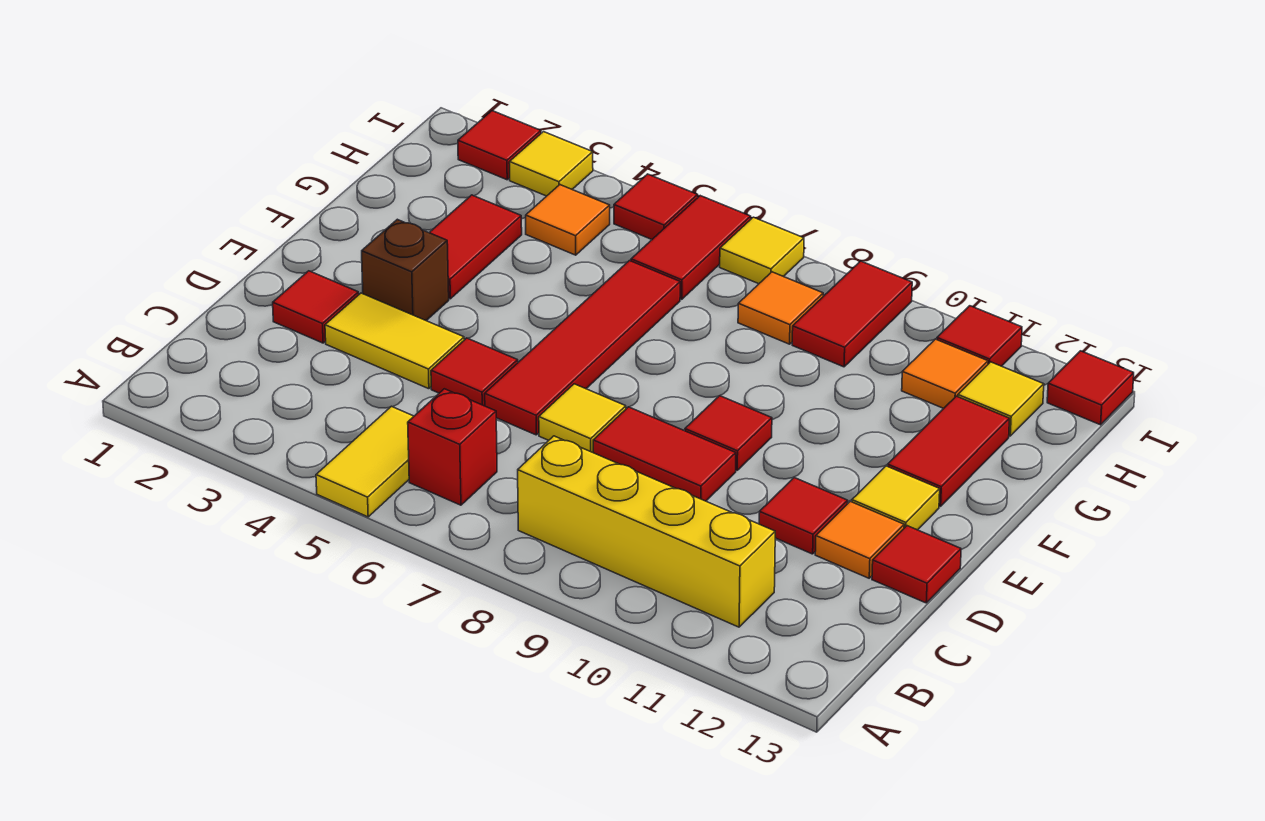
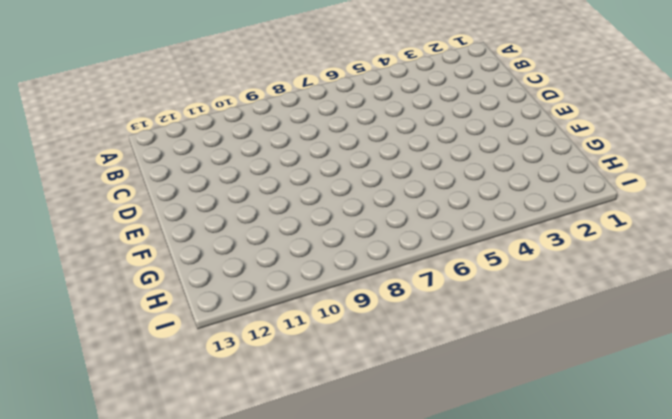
none -> yellow 1x2 tile [316,406,414,517]
none -> red 1x1 brick [408,389,497,505]
none -> yellow 1x4 brick [518,436,775,627]

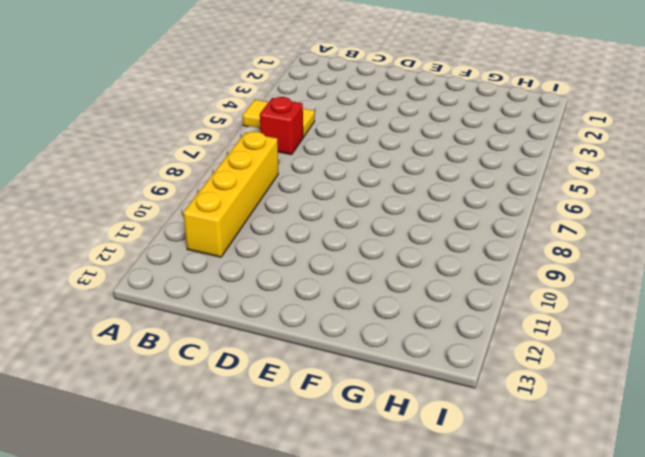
none -> red 1x1 tile [273,271,359,343]
none -> yellow 1x2 tile [325,293,464,389]
none -> red 1x1 tile [431,338,518,406]

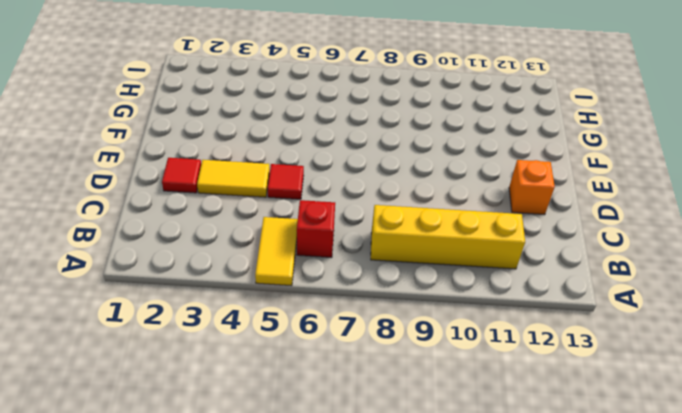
orange 1x1 brick [509,160,555,215] -> orange 1x1 tile [815,501,904,578]
none -> red 1x4 tile [485,261,680,435]
none -> yellow 1x1 tile [539,384,626,452]
none -> red 1x2 tile [593,407,736,501]

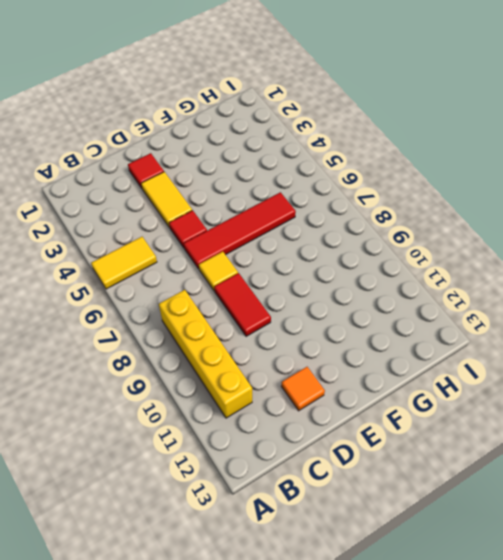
none -> red 1x1 brick [408,389,497,505]
none -> red 1x1 tile [759,478,848,554]
none -> red 1x1 tile [872,526,961,603]

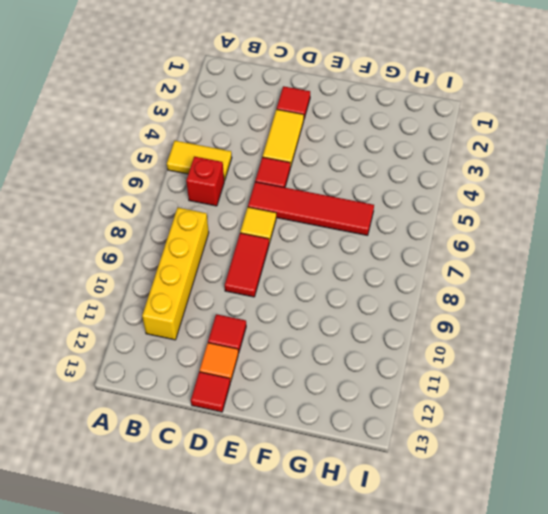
none -> brown 1x1 brick [362,219,449,320]
none -> red 1x1 tile [685,396,772,470]
none -> yellow 1x1 tile [852,466,940,530]

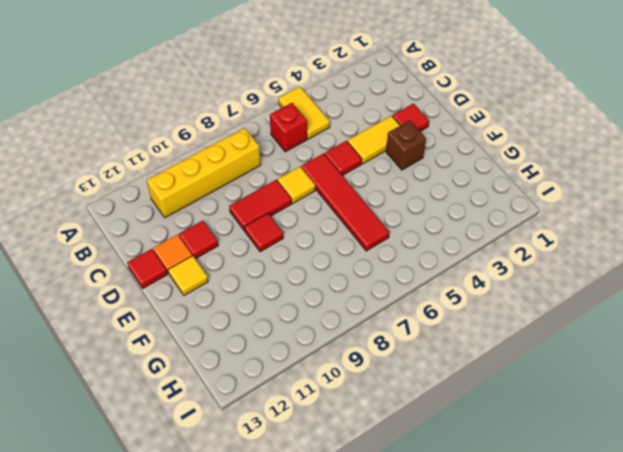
none -> red 1x2 tile [429,195,522,299]
none -> red 1x2 tile [888,396,1009,506]
none -> orange 1x1 tile [526,185,610,255]

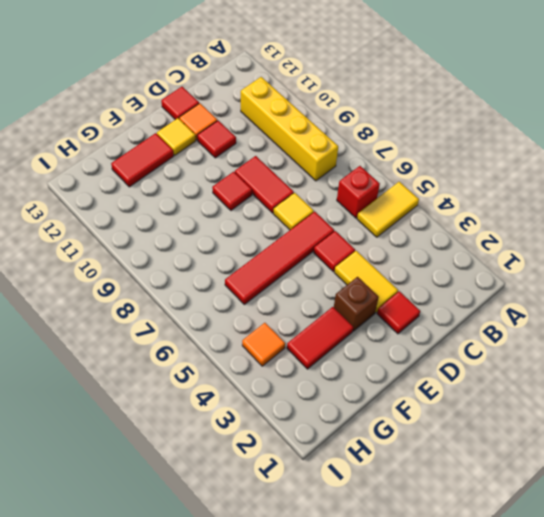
none -> red 1x2 tile [631,196,751,299]
none -> orange 1x1 tile [738,272,823,344]
none -> red 1x2 tile [792,261,912,367]

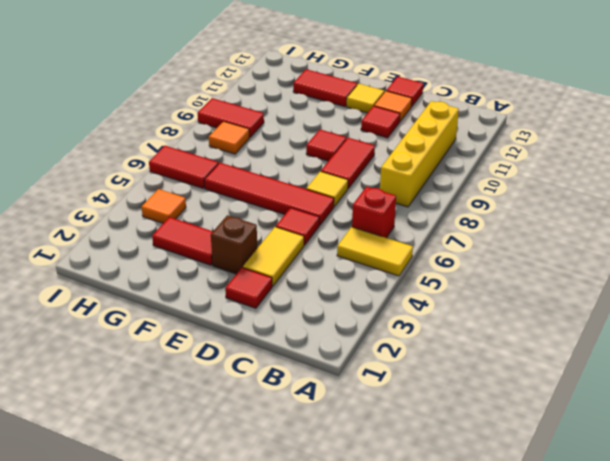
none -> orange 1x1 tile [902,339,988,408]
none -> yellow 1x1 tile [958,362,1044,436]
none -> red 1x1 tile [458,111,541,180]

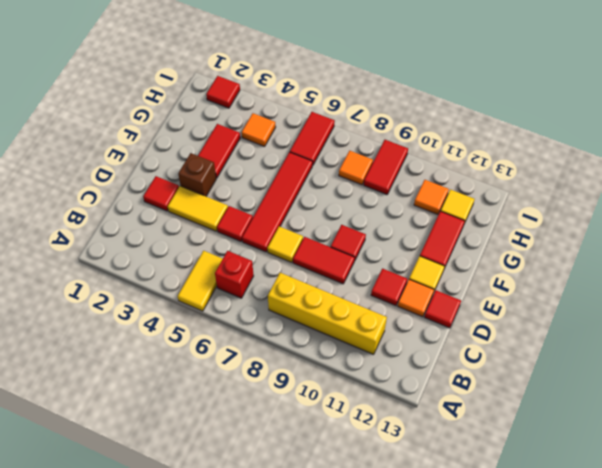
none -> yellow 1x1 tile [509,132,593,196]
none -> red 1x1 tile [614,174,698,239]
none -> yellow 1x1 tile [720,217,804,284]

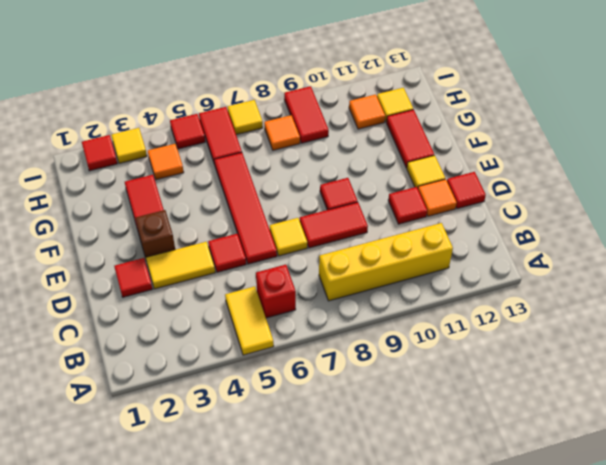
none -> red 1x1 tile [937,306,1022,366]
none -> red 1x1 tile [1047,351,1134,425]

